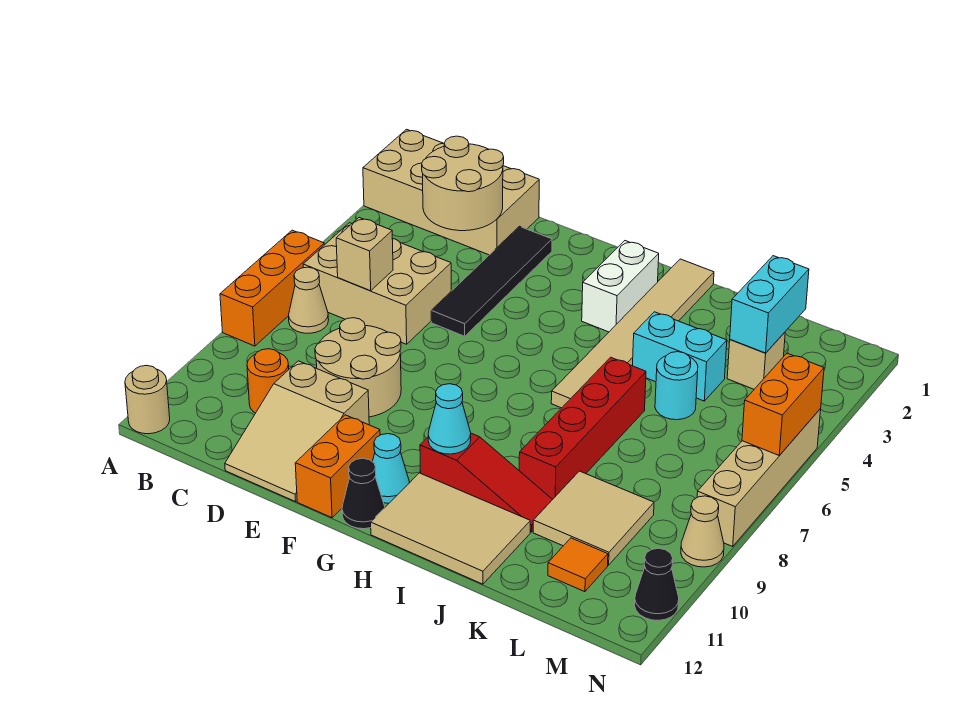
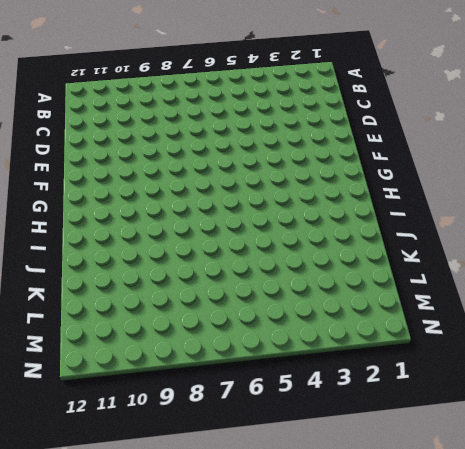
none -> tan 2x4 brick [363,129,539,255]
none -> orange 1x3 brick [220,230,324,346]
none -> tan 1x1 round brick [125,365,170,434]
none -> tan 2x3 brick [303,223,451,344]

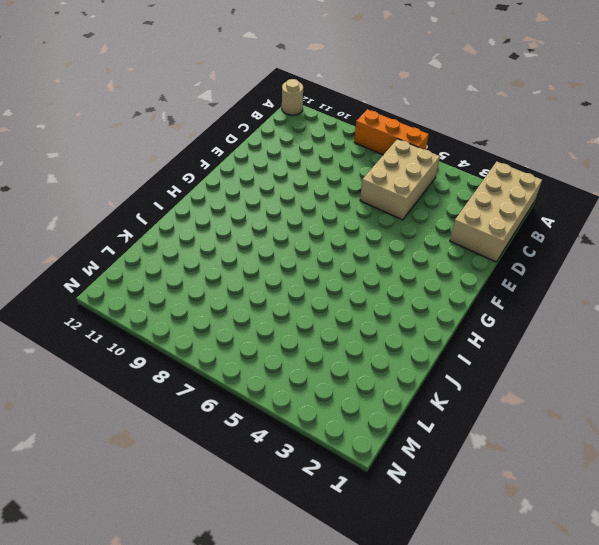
none -> tan 1x1 cone [289,267,329,333]
none -> orange 1x1 round brick [247,349,289,413]
none -> tan 2x2 round brick [315,318,401,417]
none -> tan 2x3 slope [225,361,369,502]

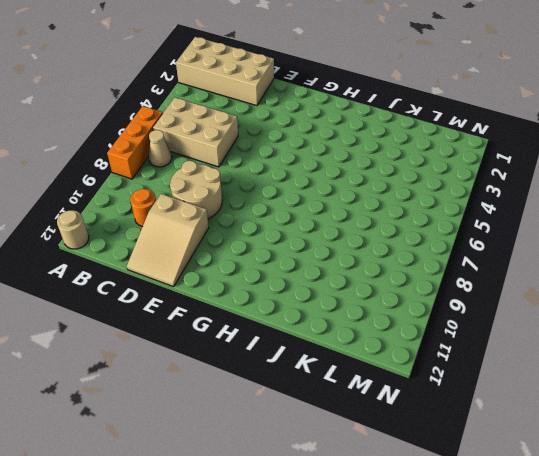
none -> black 1x4 tile [431,227,552,336]
none -> orange 1x2 brick [295,415,380,518]
none -> cyan 1x1 cone [372,434,409,503]
none -> black 1x1 cone [342,458,385,529]

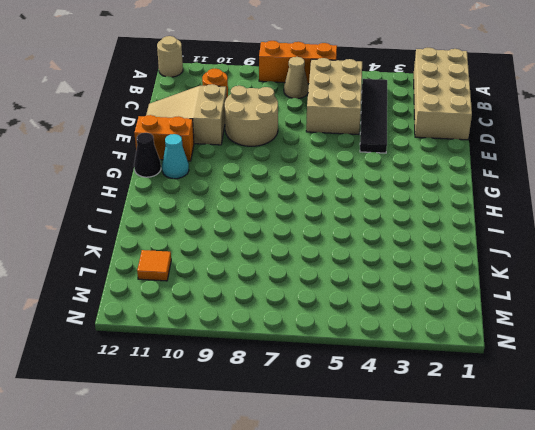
black 1x4 tile [360,79,387,153] -> black 1x4 tile turned to [431,227,552,336]
none -> white 1x2 brick [582,241,659,332]
none -> red 1x3 slope [420,433,553,532]
none -> tan 2x3 tile [371,473,530,584]
none -> tan 1x6 tile [551,259,714,408]

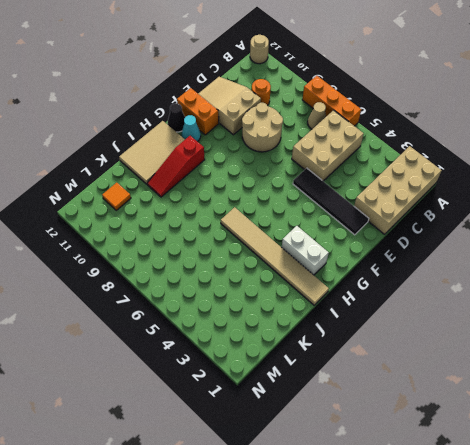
none -> cyan 1x2 brick [633,312,727,401]
none -> red 1x4 brick [519,357,646,499]
none -> cyan 1x1 round brick [655,352,698,420]
none -> tan 2x2 tile [533,471,654,565]

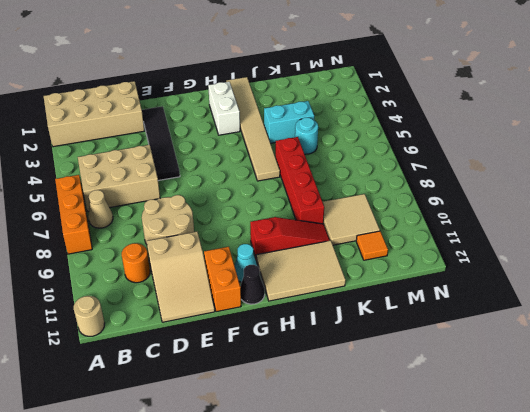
none -> tan 1x1 brick [727,332,785,389]
none -> tan 1x4 brick [697,409,821,546]
none -> tan 1x1 cone [681,496,724,567]
none -> black 1x1 cone [635,548,679,620]

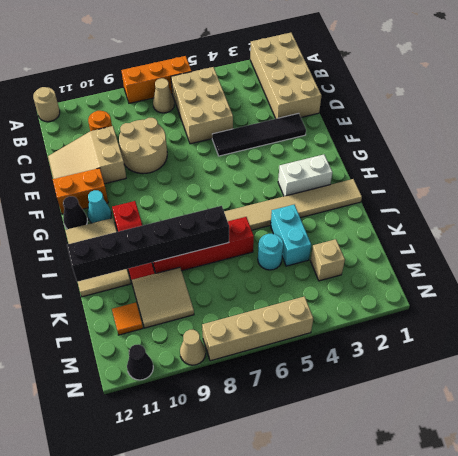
black 1x6 brick [67,206,229,282] -> none
none -> tan 2x2 round brick [422,136,504,231]
none -> tan 1x1 brick [336,218,393,291]
none -> cyan 1x1 cone [428,384,471,454]
none -> cyan 1x2 brick [730,256,809,353]

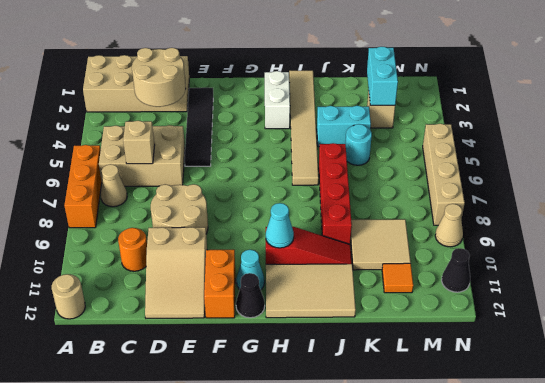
none -> orange 1x2 brick [742,353,824,455]

